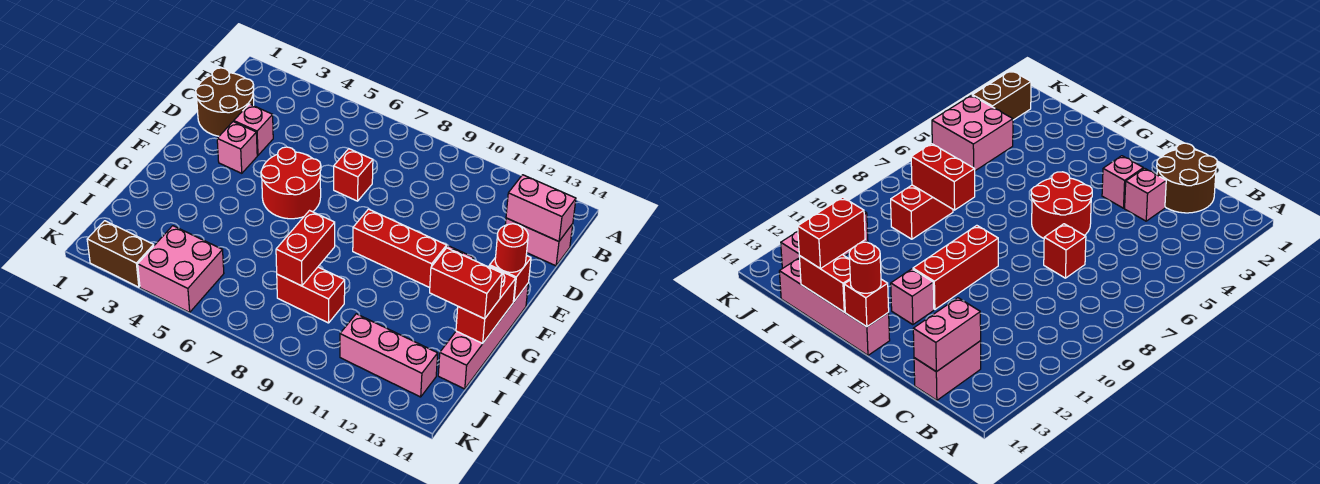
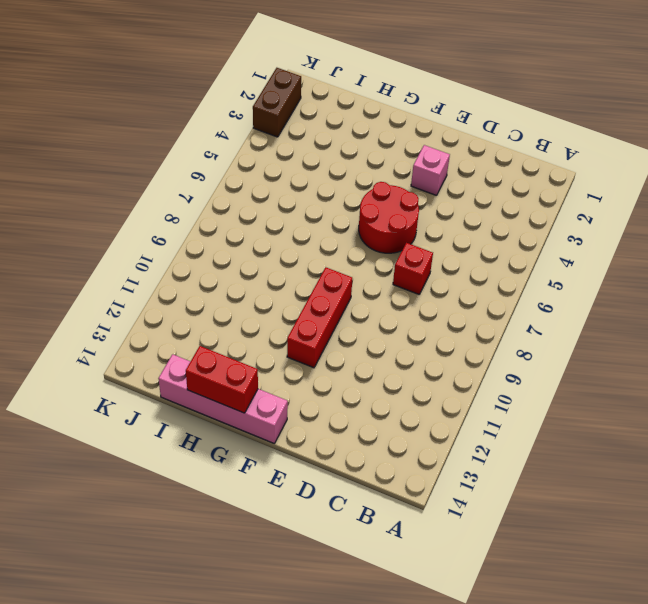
none -> brown 2x2 round brick [196,68,254,136]
none -> pink 1x2 brick [505,218,573,266]
none -> pink 1x1 brick [234,104,273,155]

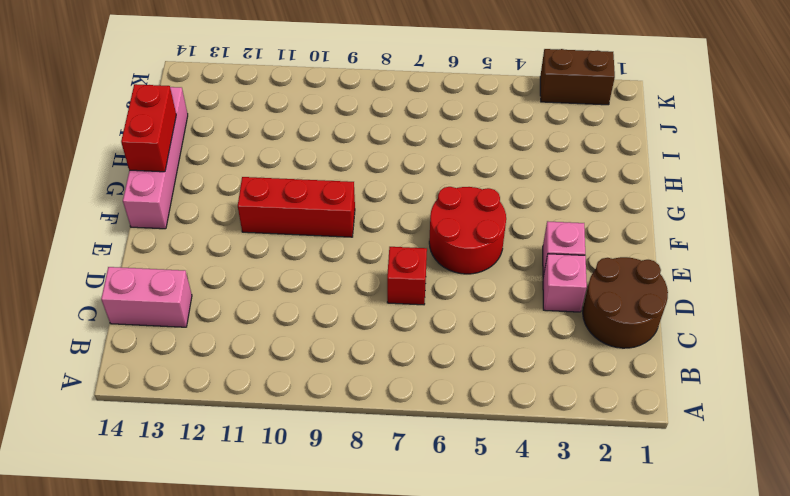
none -> pink 1x1 brick [891,269,934,325]
none -> red 1x2 brick [277,267,345,323]
none -> pink 2x2 brick [138,226,224,312]

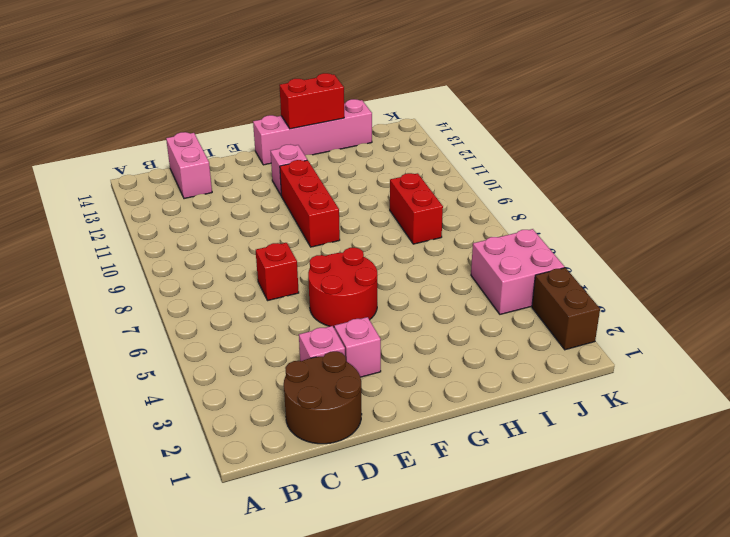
none -> pink 1x3 brick [340,314,438,397]
none -> pink 1x2 brick [506,175,576,241]
none -> red 1x1 brick [490,255,531,302]

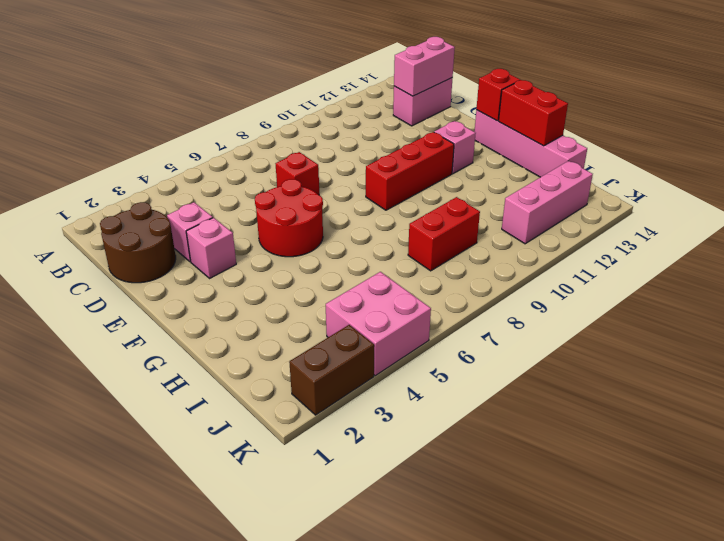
none -> red 1x2 brick [276,211,335,286]
none -> red 1x1 round brick [495,224,528,272]
none -> red 1x2 brick [430,248,502,319]

